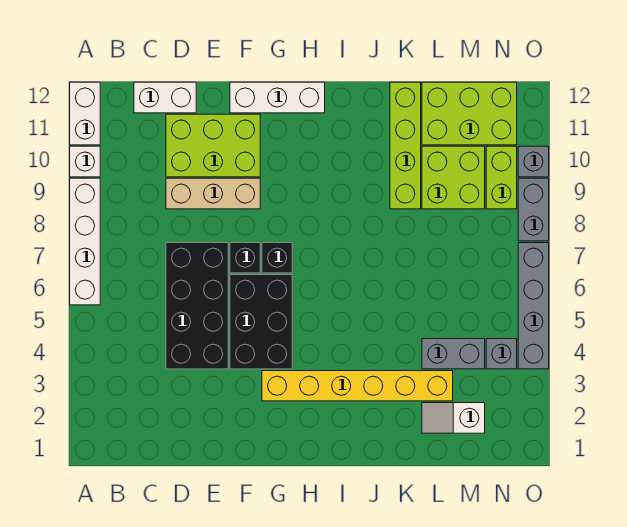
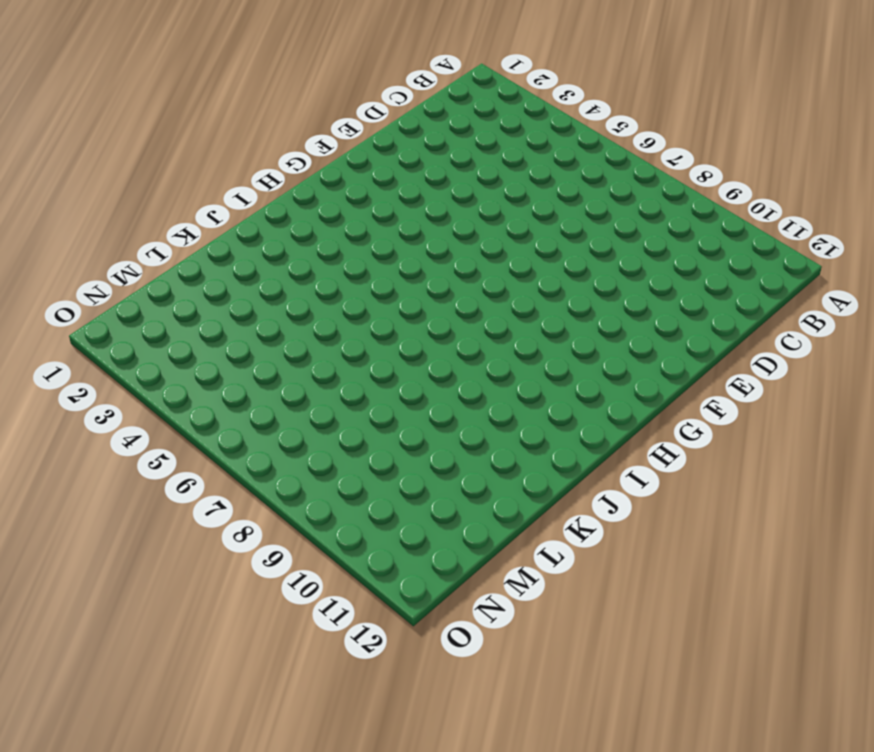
none -> white 1x4 brick [70,178,100,305]
none -> white 1x1 brick [70,146,100,177]
none -> white 1x2 brick [70,82,100,145]

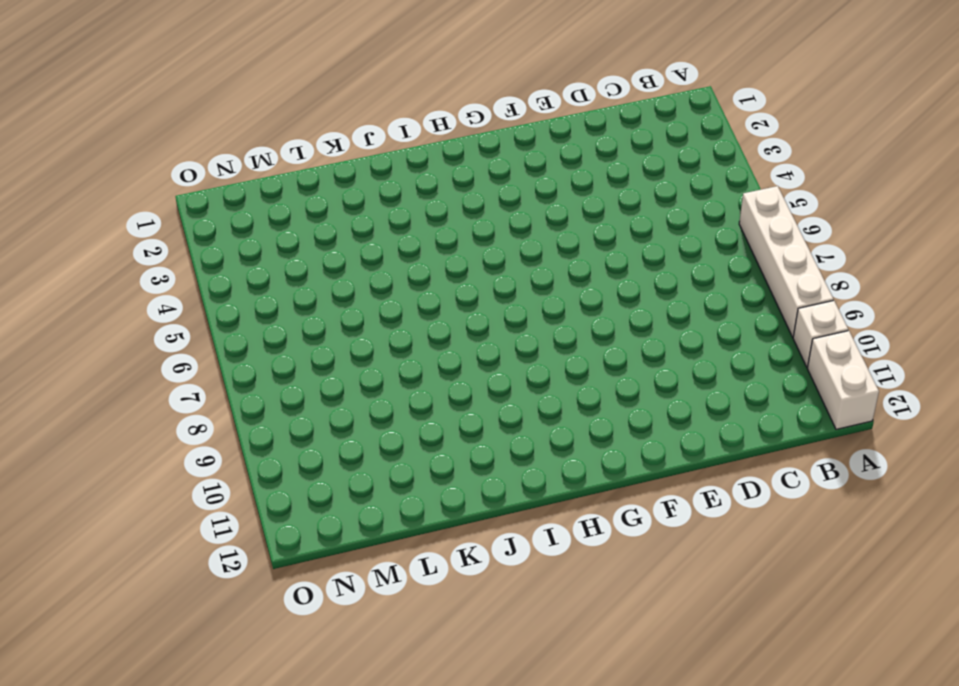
none -> white 1x2 brick [134,82,196,113]
none -> black 2x4 brick [166,243,228,369]
none -> tan 1x3 brick [166,178,260,209]

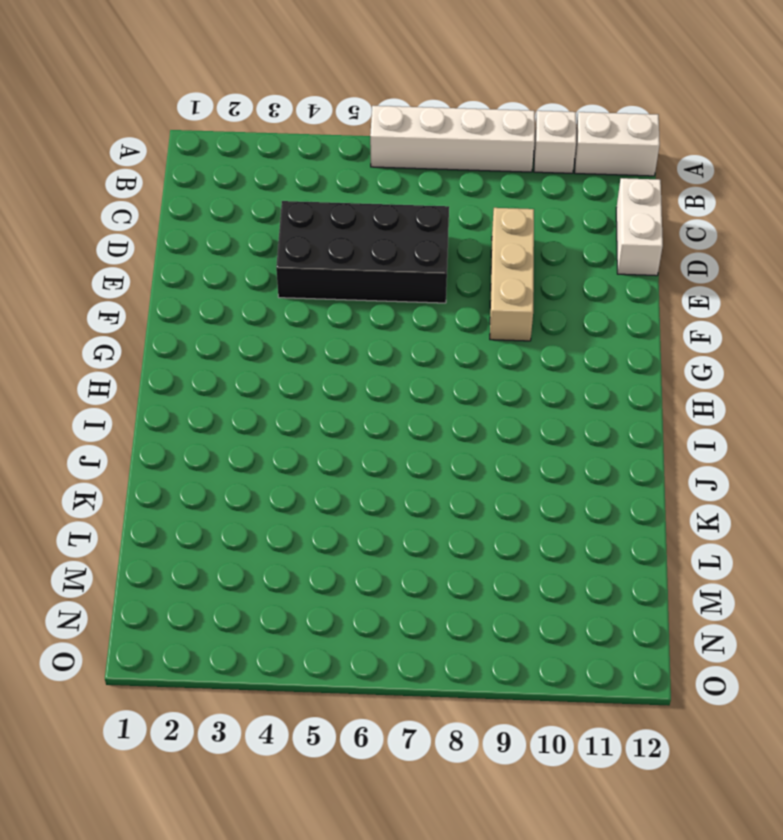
none -> lime 2x3 brick [166,114,260,177]
none -> black 2x3 brick [230,275,292,369]
none -> black 1x1 brick [230,243,260,273]

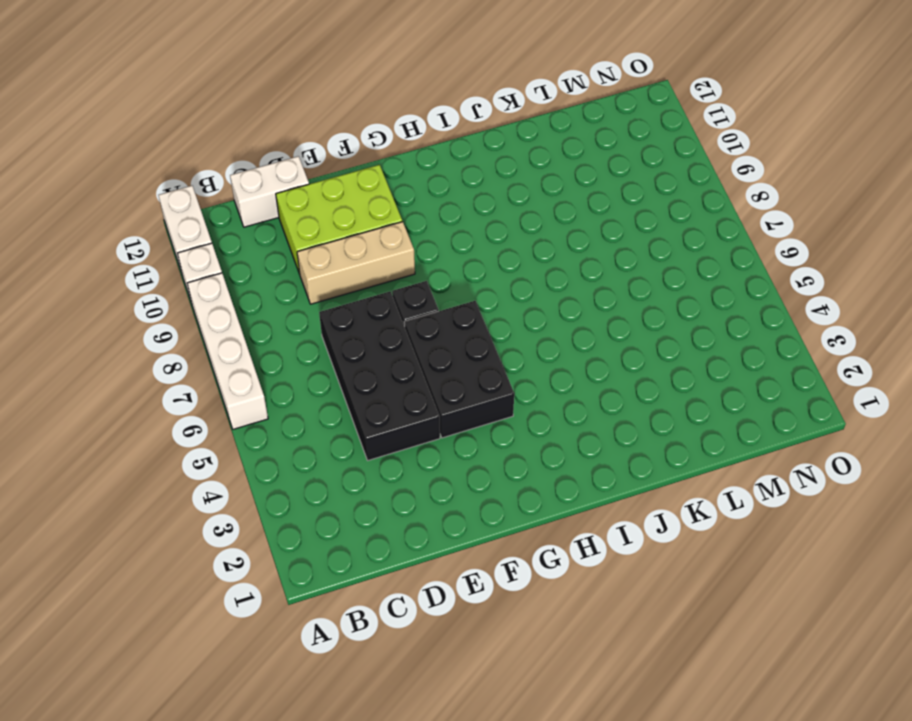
none -> white 1x3 brick [230,82,325,113]
none -> yellow 1x6 brick [262,371,453,401]
none -> black 1x1 brick [262,243,292,273]

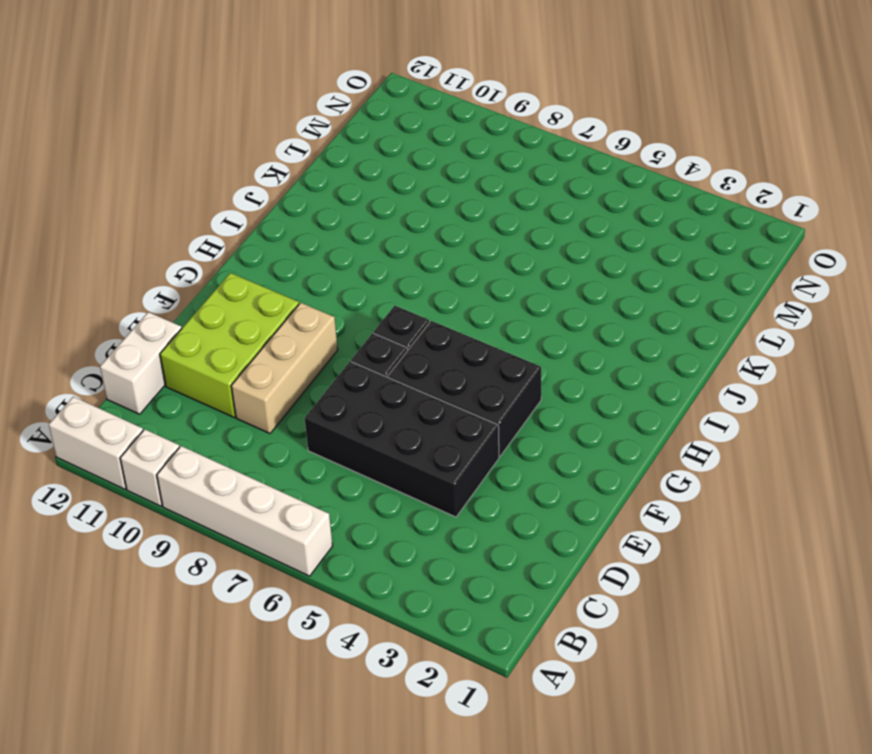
none -> white 1x3 brick [230,82,325,113]
none -> yellow 1x6 brick [262,371,453,401]
none -> lime 1x4 brick [390,82,421,209]

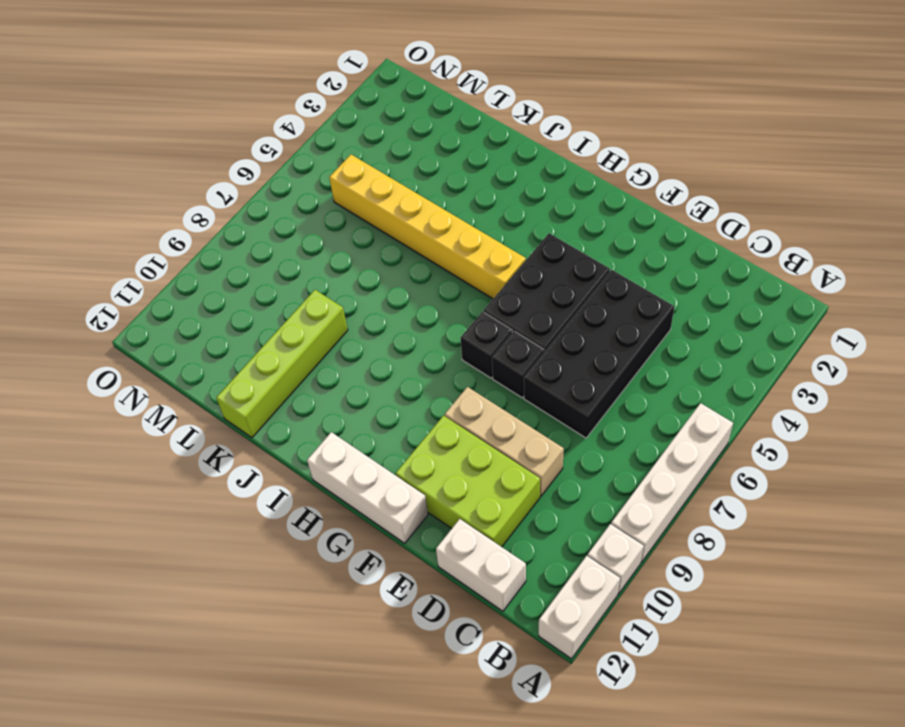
yellow 1x6 brick [329,155,526,299] -> yellow 1x6 brick moved to [262,371,453,401]
none -> white 1x2 slope [422,403,485,433]
none -> grey 1x2 brick [422,339,485,369]
none -> lime 2x2 brick [422,146,485,209]

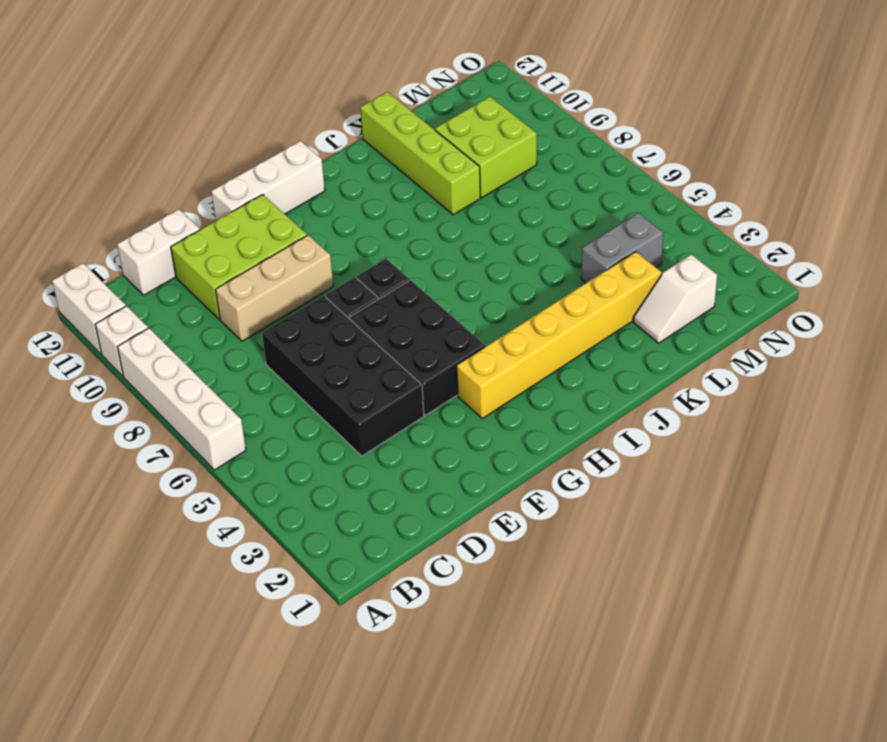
none -> lime 2x3 brick [422,82,517,145]
none -> grey 1x1 brick [486,339,517,369]
none -> lime 1x2 brick [486,146,517,209]

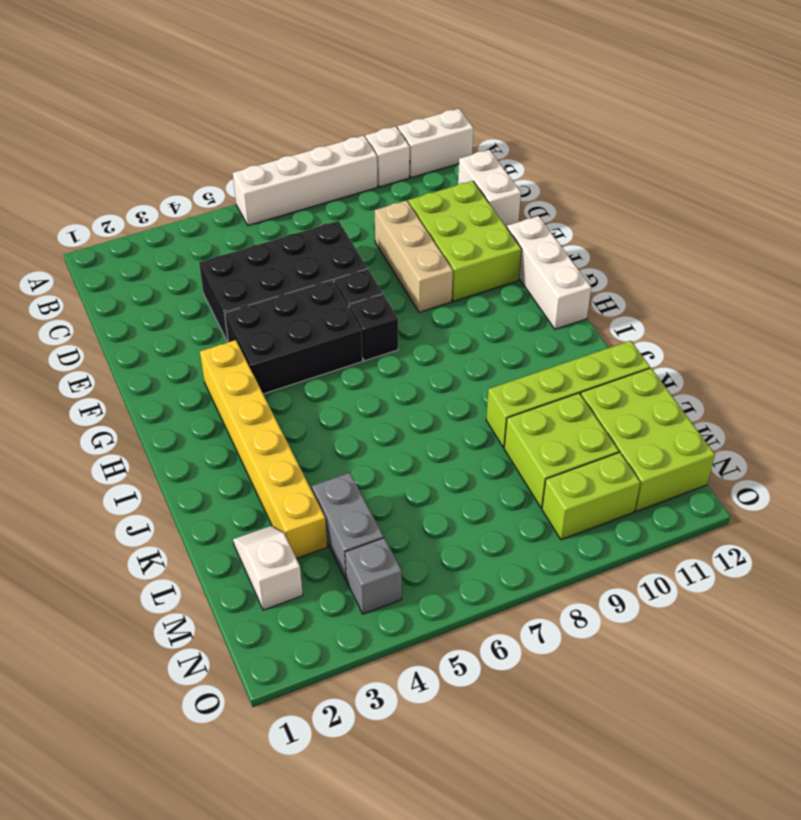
none -> grey 1x4 brick [518,243,549,369]
none -> grey 1x2 brick [518,178,549,241]
none -> grey 1x1 brick [518,146,549,177]

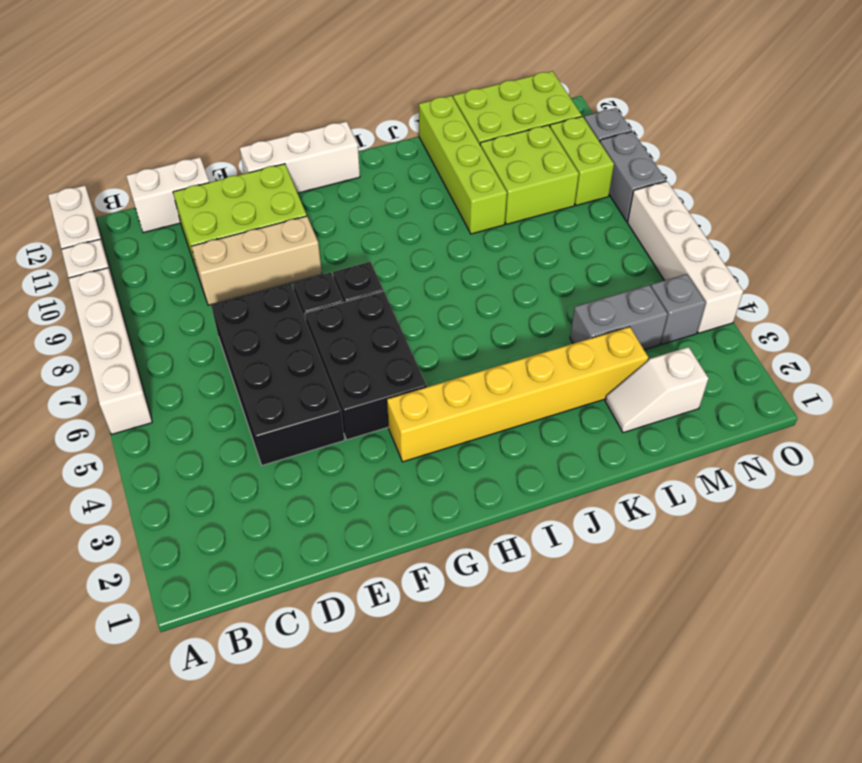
white 1x4 brick [627,181,743,333] -> grey 1x4 brick [518,243,549,369]

